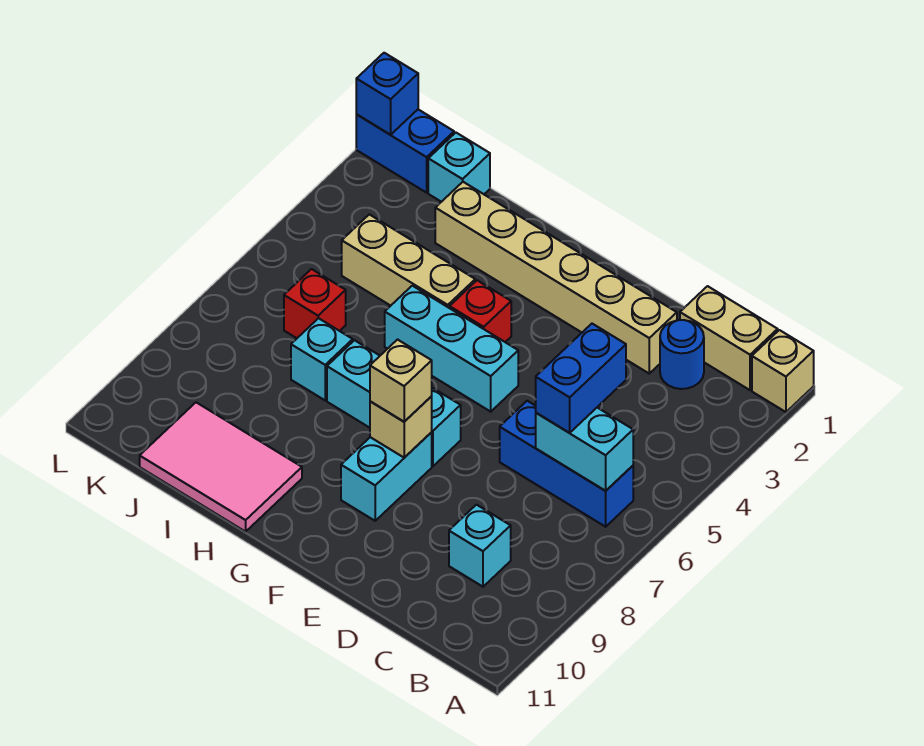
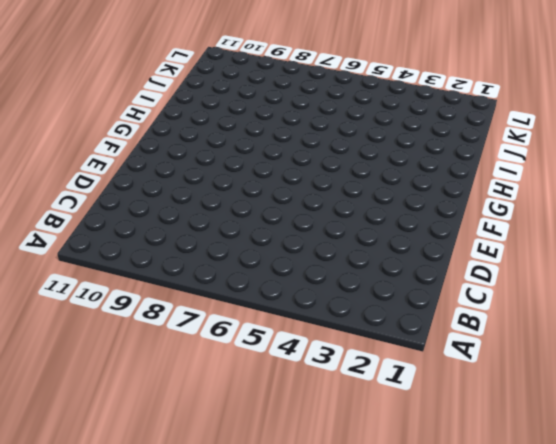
none -> tan 1x1 brick [752,330,814,412]
none -> tan 1x2 brick [680,286,778,390]
none -> blue 1x3 brick [500,401,633,527]

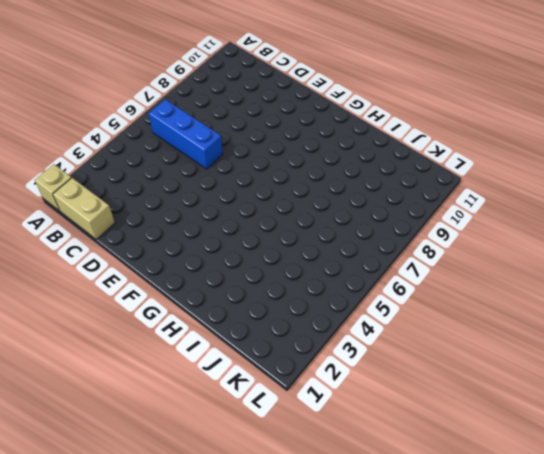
none -> blue 1x1 round brick [660,320,704,389]
none -> cyan 1x1 brick [449,505,511,587]
none -> tan 1x6 brick [435,182,677,373]

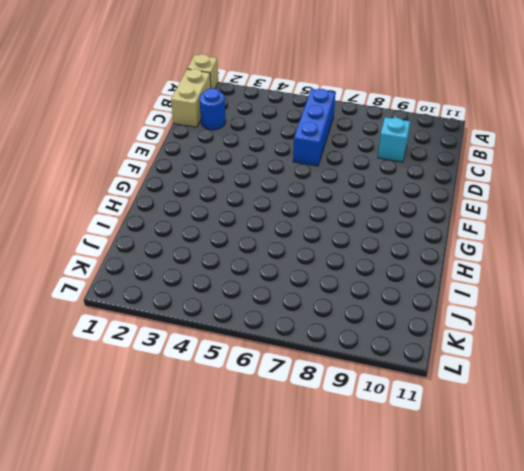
none -> tan 1x6 brick [435,182,677,373]
none -> cyan 1x3 brick [385,286,518,412]
none -> cyan 1x3 brick [327,340,461,466]

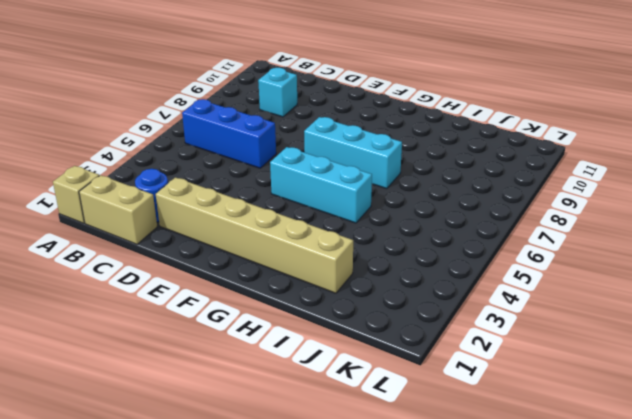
none -> cyan 1x2 brick [341,432,432,521]
none -> red 1x1 brick [450,280,511,342]
none -> tan 1x3 brick [342,214,475,308]

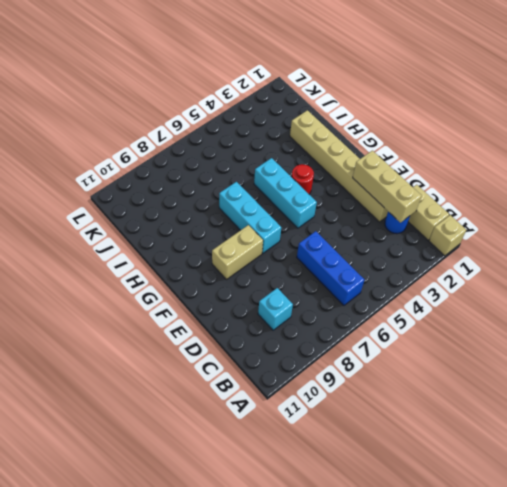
tan 1x3 brick [353,151,422,223] -> tan 1x3 brick moved to [342,214,475,308]
tan 1x2 brick [212,225,263,280] -> cyan 1x2 brick [341,432,432,521]
red 1x1 round brick [292,164,314,194] -> red 1x1 brick [450,280,511,342]
none -> pink 2x3 tile [140,402,302,532]
none -> cyan 1x1 brick [291,318,353,400]
none -> cyan 1x1 brick [428,133,490,202]

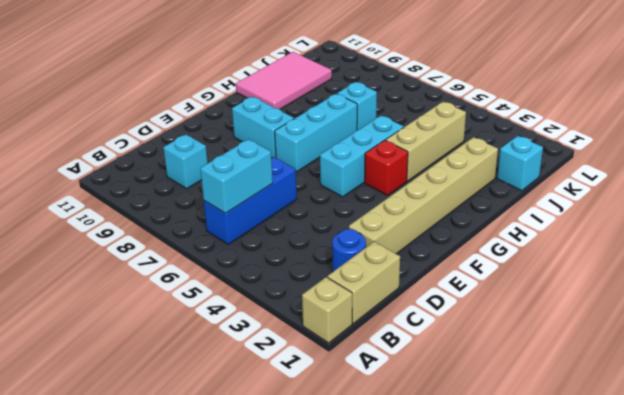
none -> red 1x1 brick [284,269,346,338]
none -> blue 1x2 brick [356,110,454,193]
none -> tan 1x1 brick [370,396,432,458]

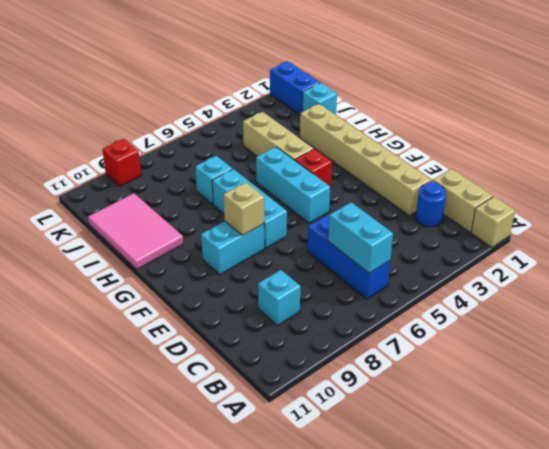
red 1x1 brick [102,139,141,186] -> red 1x1 brick moved to [284,269,346,338]
none -> blue 1x1 brick [356,53,418,135]
none -> blue 1x2 brick [536,324,626,433]
none -> tan 1x1 brick [370,340,432,422]

